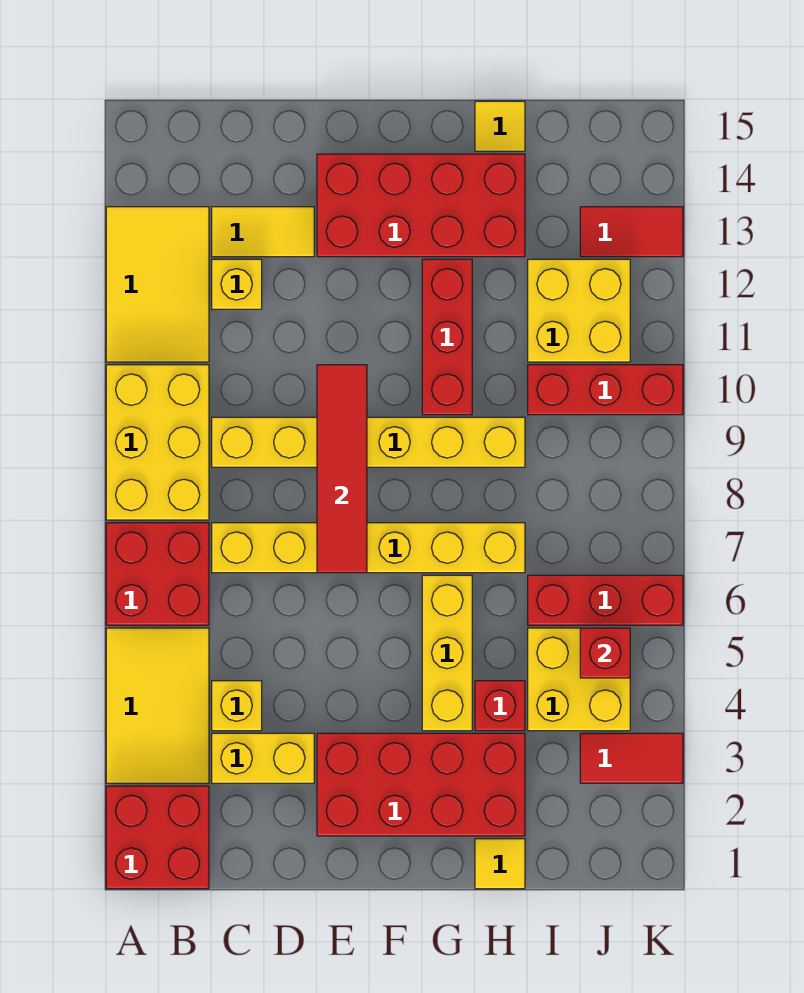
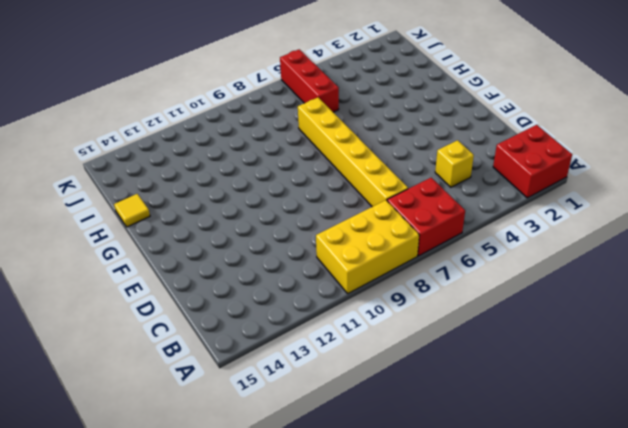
none -> yellow 2x3 tile [106,628,209,783]
none -> yellow 2x3 tile [106,207,209,362]
none -> yellow 1x2 brick [212,733,314,783]

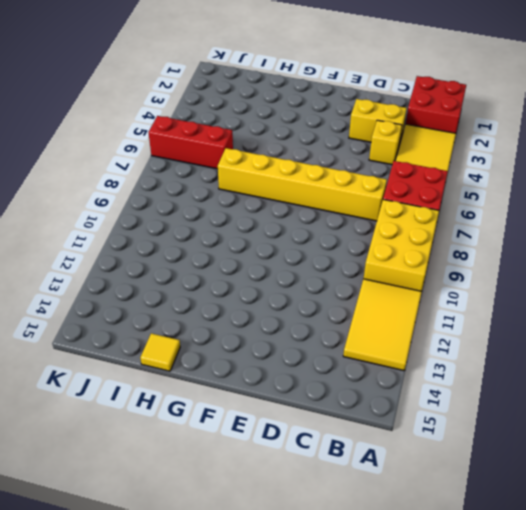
none -> yellow 1x6 brick [212,417,525,467]
none -> yellow 1x1 brick [212,259,262,309]
none -> yellow 1x2 tile [212,207,314,257]

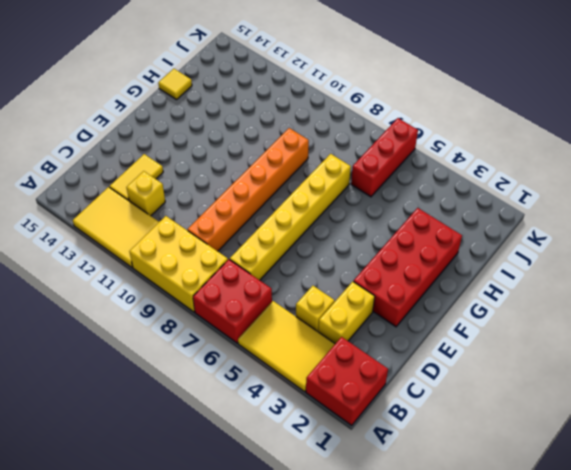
orange 1x6 brick [187,128,309,251] -> yellow 1x6 brick [212,417,525,467]
none -> red 2x4 brick [317,154,525,257]
none -> yellow 1x3 brick [422,575,472,731]
none -> red 1x3 brick [422,259,472,415]

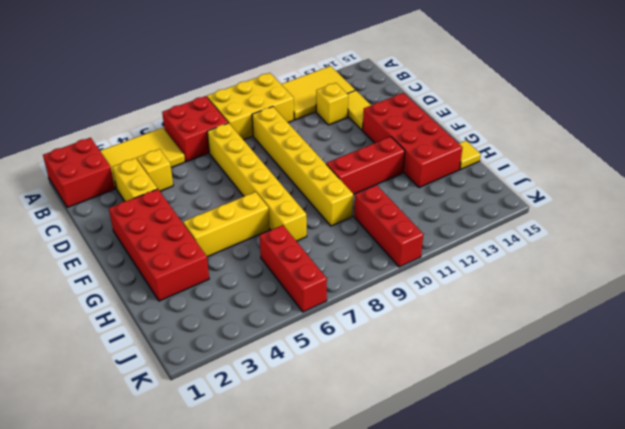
none -> yellow 1x1 tile [475,839,525,889]
none -> red 1x1 brick [475,681,525,731]
none -> yellow 2x2 brick [528,628,630,731]

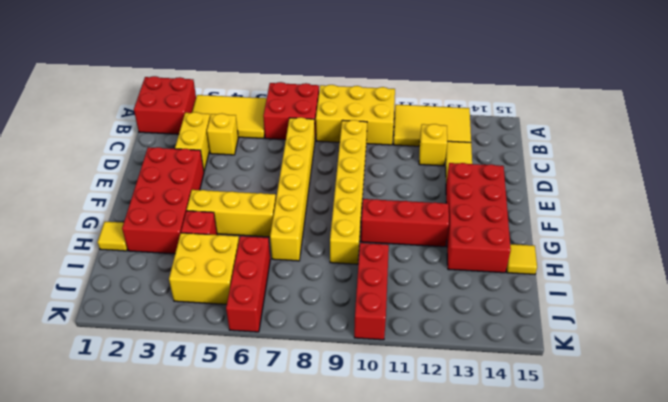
none -> yellow 2x2 brick [528,259,630,362]
none -> red 1x2 tile [580,733,683,783]
none -> red 1x2 tile [580,207,683,257]

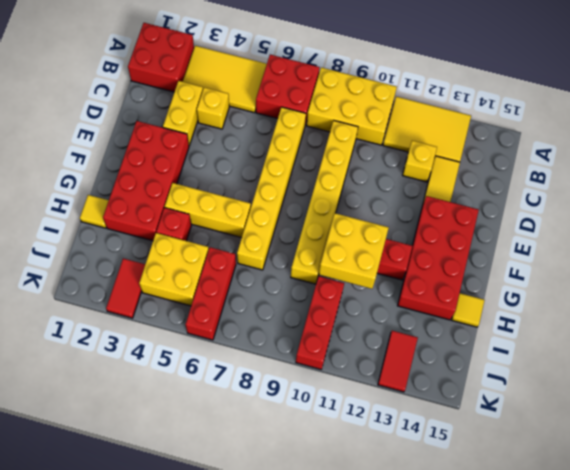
yellow 2x2 brick [319,213,389,289] -> yellow 2x2 brick moved to [528,259,630,362]
none -> red 1x4 tile [317,365,367,573]
none -> red 1x1 brick [580,628,630,678]

